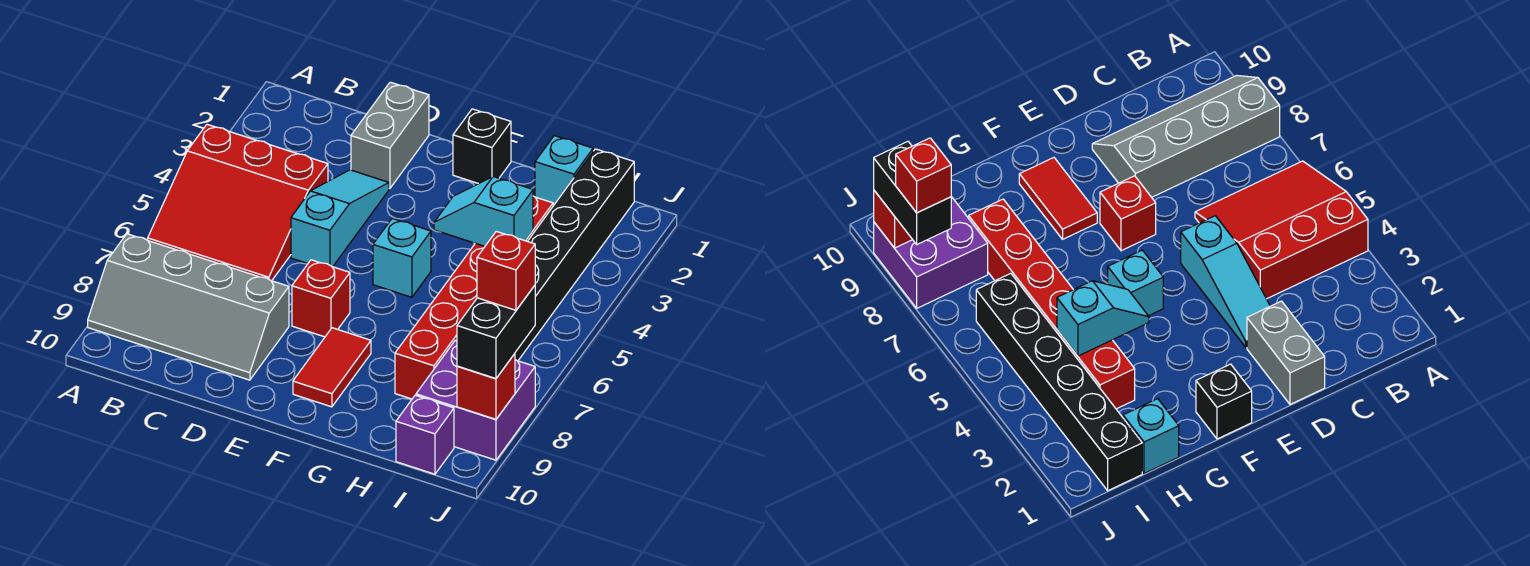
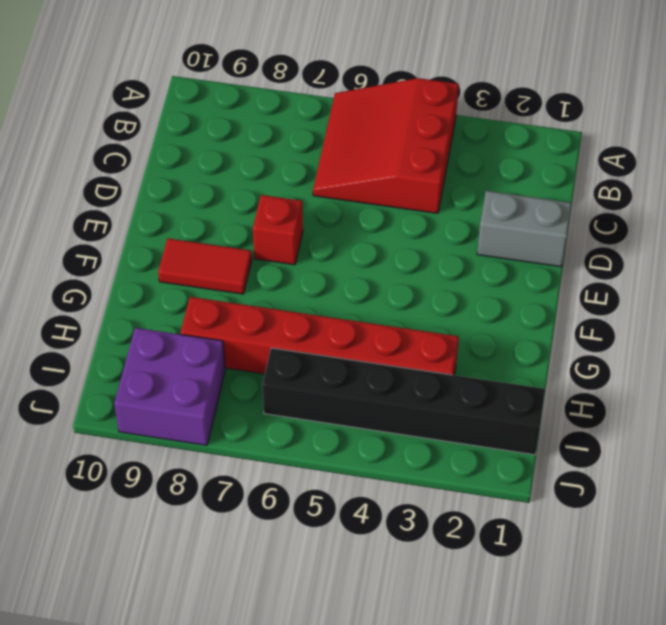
none -> grey 2x4 slope [88,234,289,380]
none -> cyan 1x3 slope [291,170,389,267]
none -> black 1x1 brick [453,109,511,184]

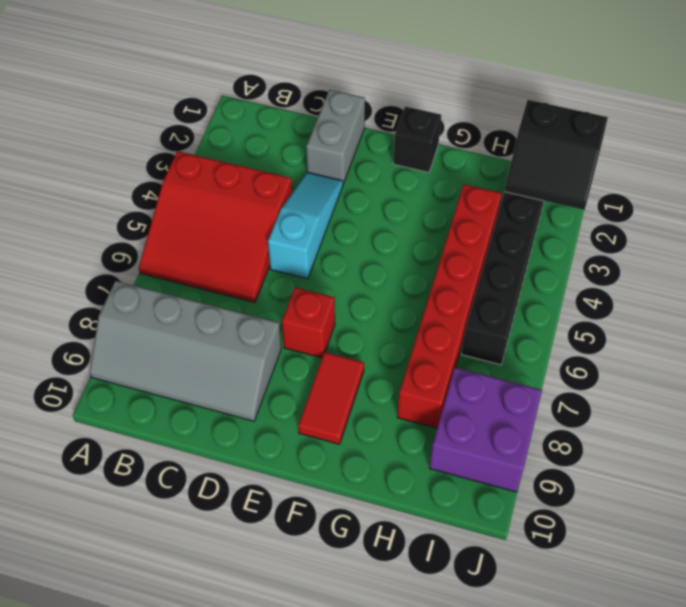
black 2x2 slope [505,100,608,210] -> none
none -> cyan 1x1 brick [373,218,431,297]
none -> cyan 1x1 brick [535,136,593,206]
none -> purple 1x1 brick [396,395,454,474]

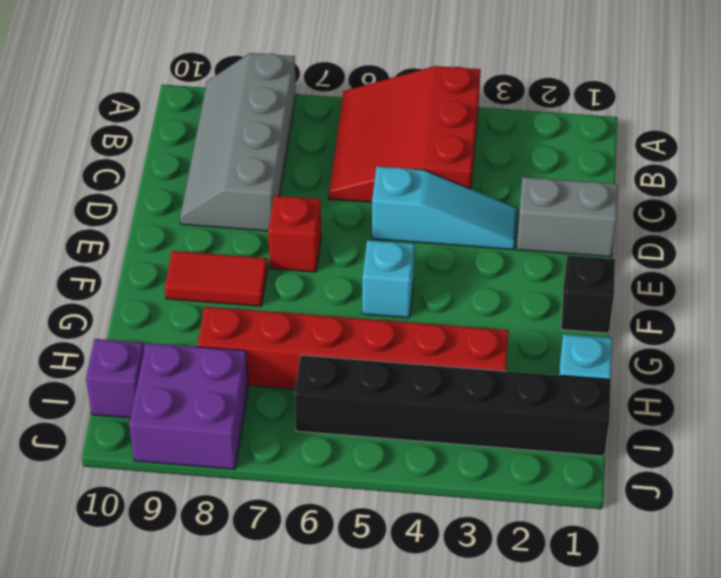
none -> cyan 1x2 slope [434,177,533,246]
none -> red 1x1 brick [457,354,515,419]
none -> black 1x2 brick [457,285,535,379]

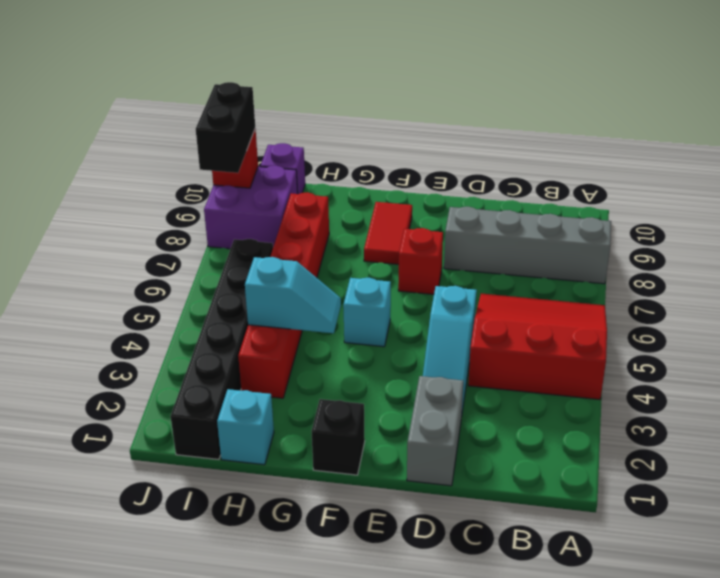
none -> red 1x1 brick [477,231,535,310]

